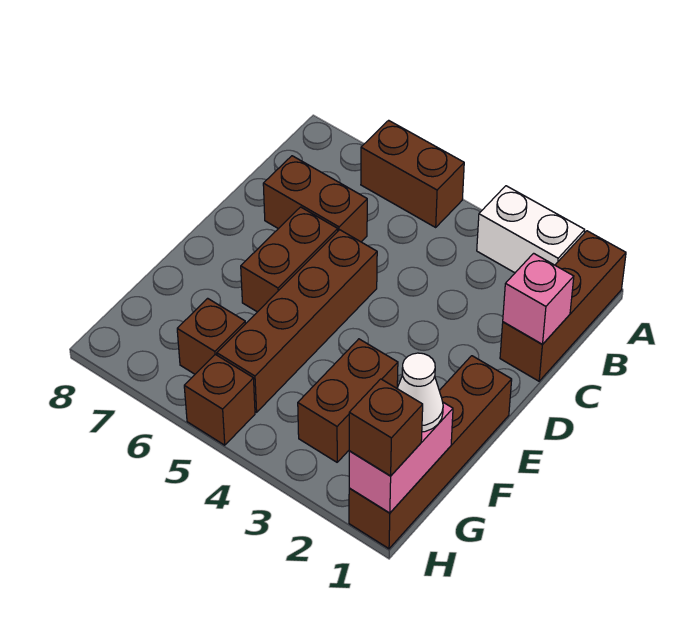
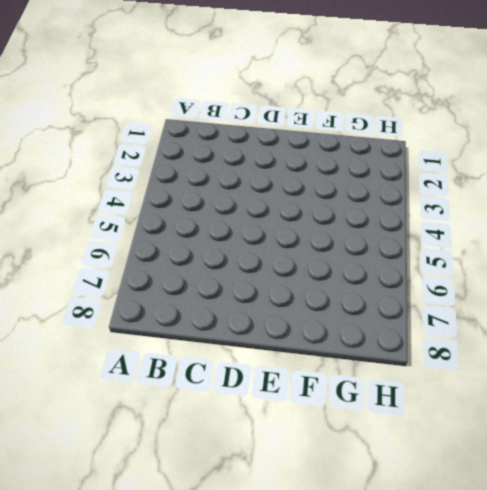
none -> brown 1x3 brick [500,231,626,381]
none -> white 1x2 brick [477,186,585,273]
none -> brown 1x2 brick [361,120,464,227]

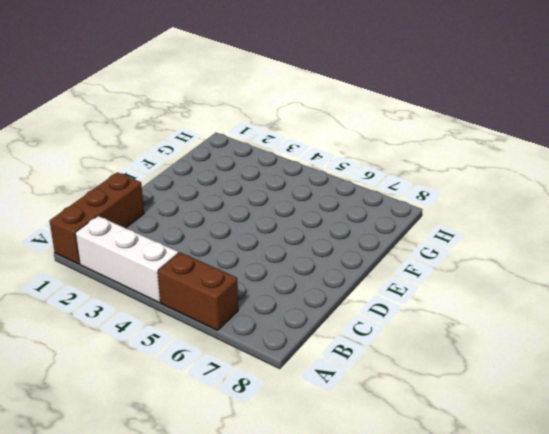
white 1x3 brick [75,216,178,303] -> white 1x2 brick [477,186,585,273]
none -> brown 1x2 brick [263,156,367,242]
none -> brown 1x4 brick [217,230,377,412]
none -> brown 1x2 brick [241,207,338,312]

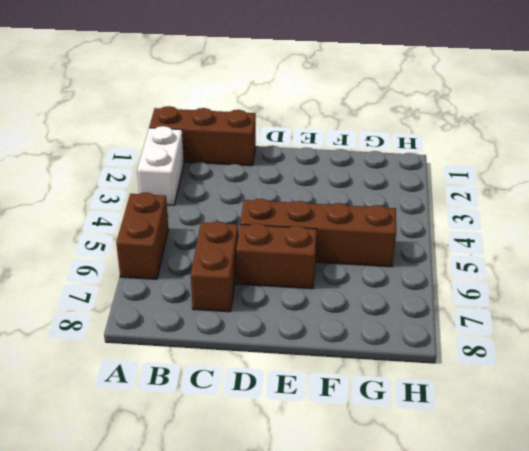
none -> brown 1x4 brick [349,356,512,549]
none -> brown 1x2 brick [298,339,398,462]
none -> brown 1x1 brick [177,298,245,374]

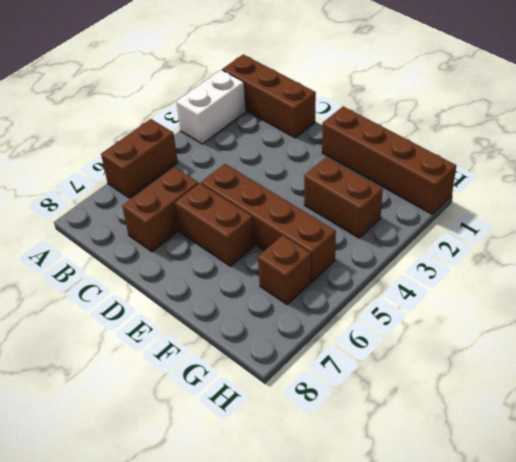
none -> brown 1x1 brick [184,354,255,445]
none -> pink 1x1 brick [503,253,574,345]
none -> pink 1x2 brick [349,402,453,513]

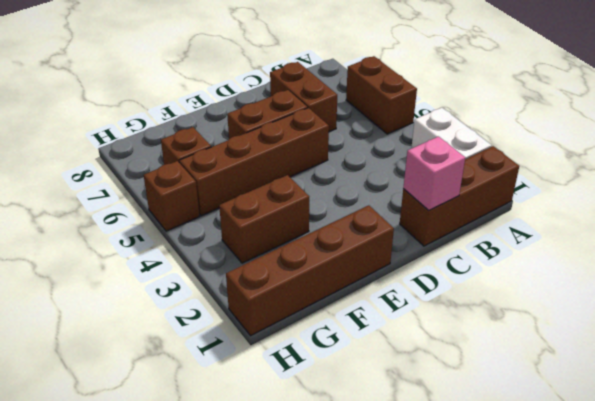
none -> pink 1x2 brick [349,402,453,513]
none -> white 1x1 cone [397,353,443,432]
none -> brown 1x1 brick [349,379,423,476]

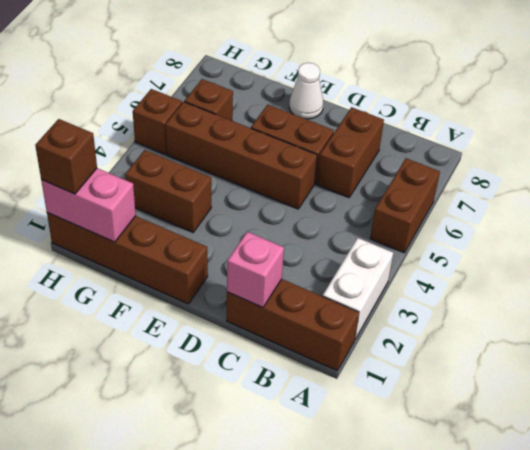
white 1x1 cone [289,63,323,119] -> white 1x1 cone moved to [397,353,443,432]

